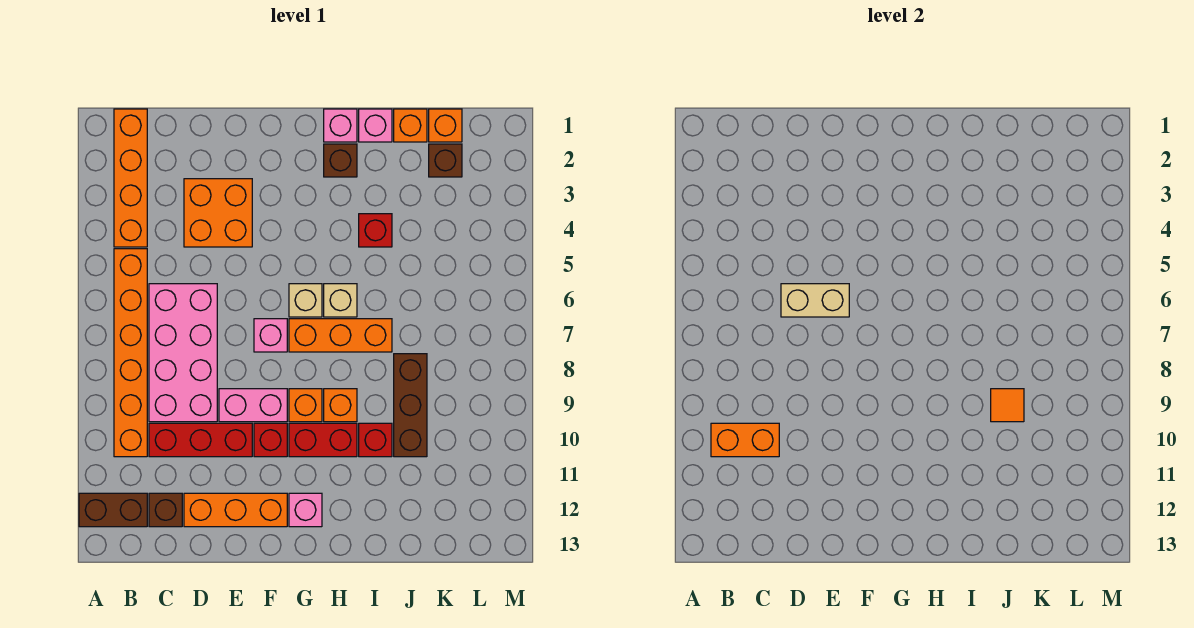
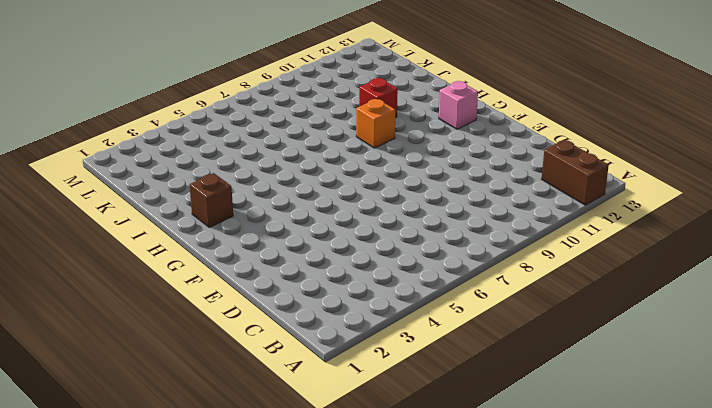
none -> orange 1x4 brick [114,109,147,247]
none -> orange 1x6 brick [114,249,147,457]
none -> pink 2x4 brick [149,284,217,422]
none -> red 1x3 brick [149,423,252,457]

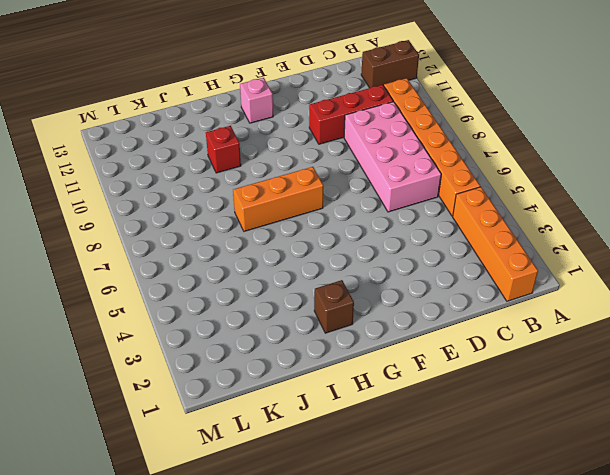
none -> brown 1x1 brick [149,493,182,527]
none -> orange 2x2 brick [184,179,252,247]
none -> orange 1x3 brick [184,493,287,527]
none -> pink 1x2 brick [219,389,287,422]

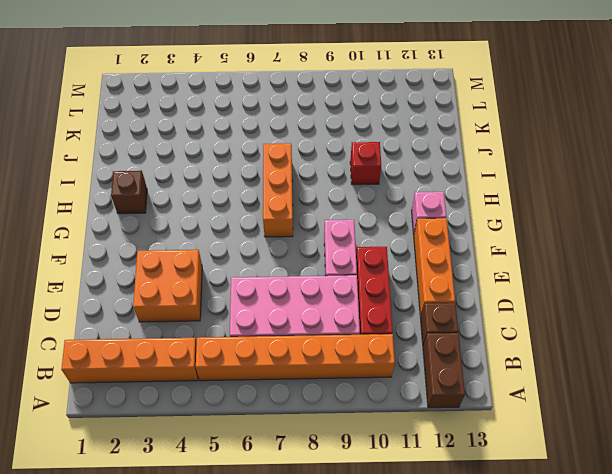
none -> pink 1x1 brick [254,319,287,352]
none -> red 1x1 brick [254,423,287,457]
none -> tan 1x1 brick [289,284,322,317]
none -> orange 1x1 brick [289,389,322,422]

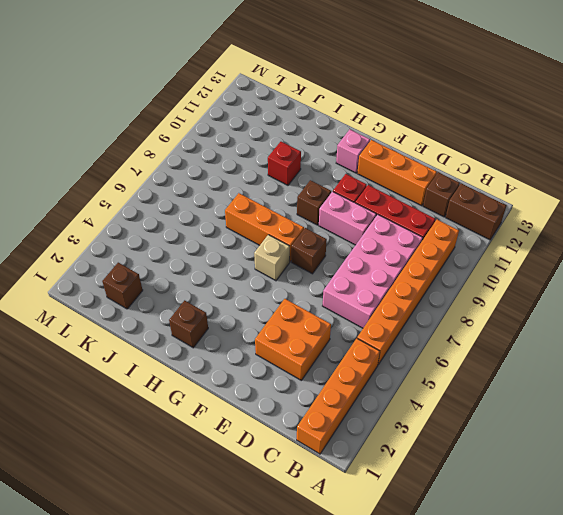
brown 1x1 brick [291,228,327,274] -> pink 1x1 brick [254,319,287,352]
brown 1x1 brick [297,180,331,225] -> orange 1x1 brick [289,389,322,422]
none -> red 1x2 brick [289,423,357,457]
none -> pink 1x1 brick [324,109,357,142]
none -> tan 1x1 brick [324,284,357,317]
none -> orange 1x1 brick [324,389,357,422]

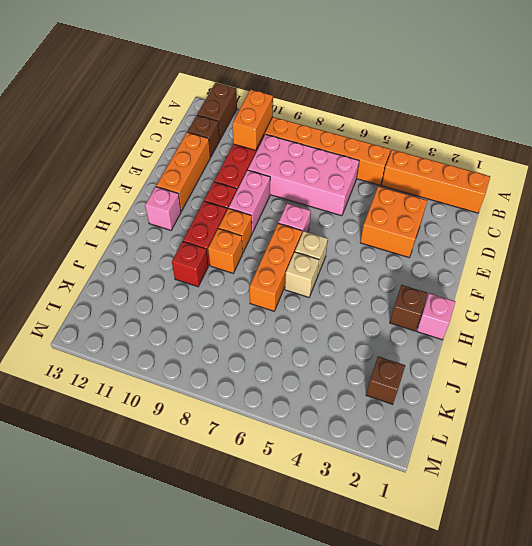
none -> pink 1x1 brick [359,109,392,142]
none -> red 1x1 brick [359,214,392,247]
none -> orange 1x1 brick [394,109,427,142]
none -> brown 1x3 brick [394,354,427,457]

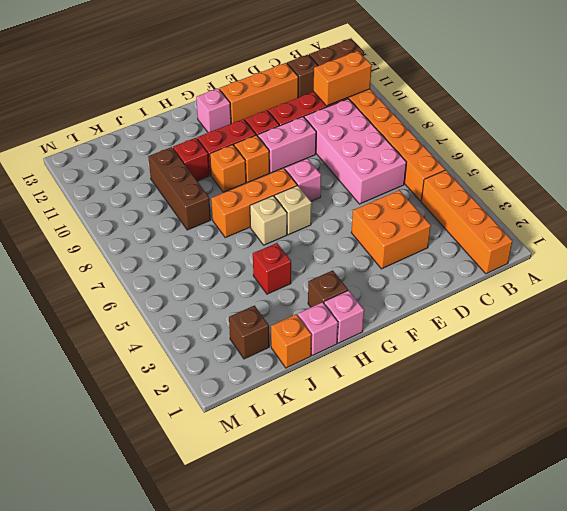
none -> orange 1x1 brick [429,109,462,142]
none -> tan 1x2 brick [781,284,849,317]
none -> orange 1x1 tile [991,389,1024,422]

